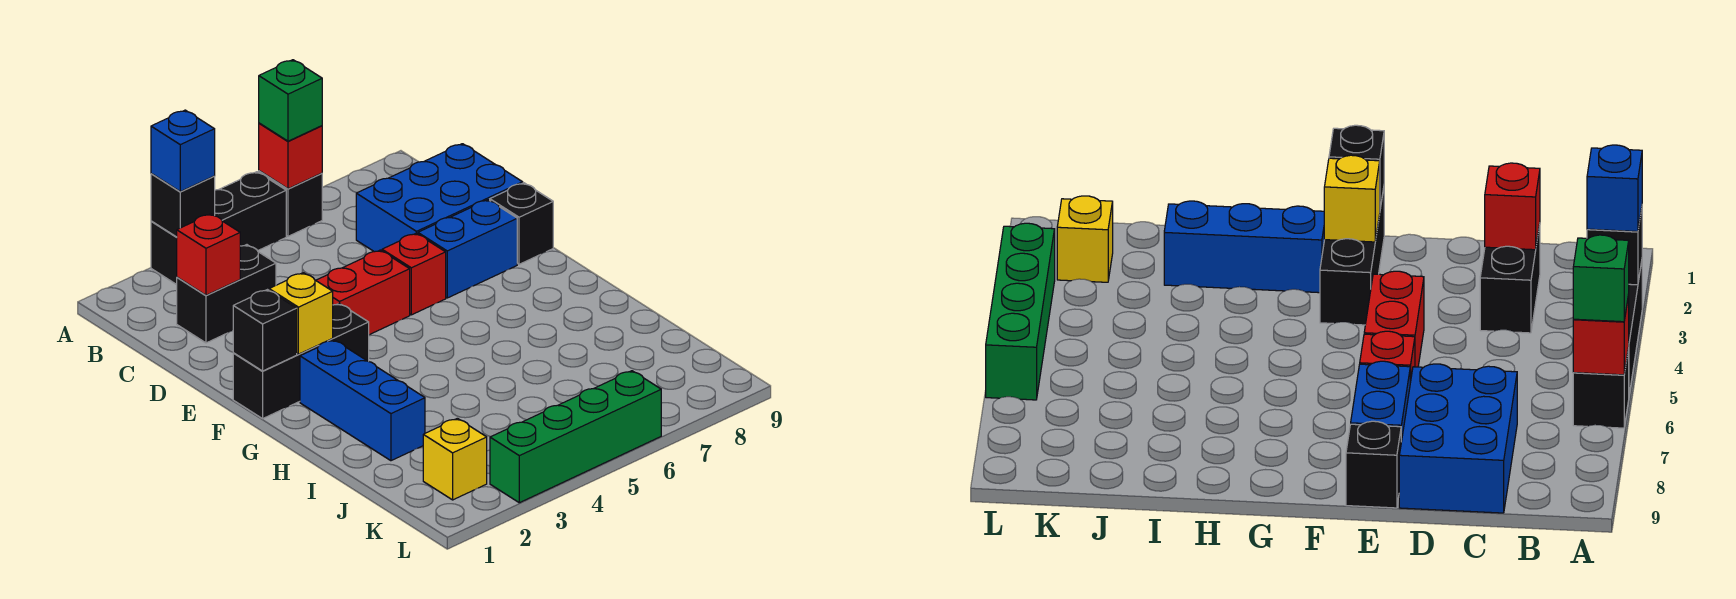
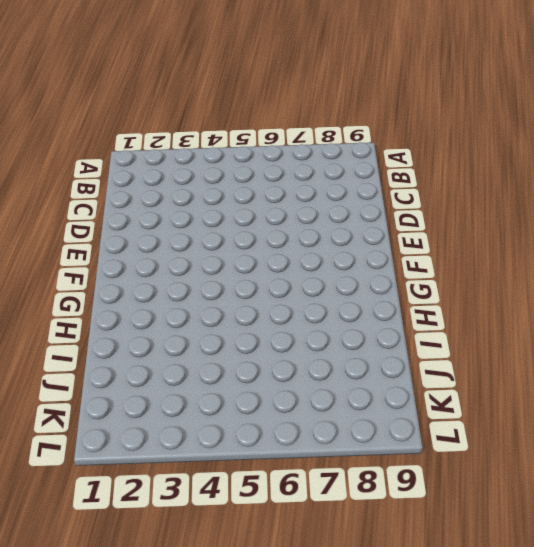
none -> black 1x3 brick [151,172,286,285]
none -> black 1x1 brick [259,171,322,236]
none -> black 1x2 brick [177,245,276,343]

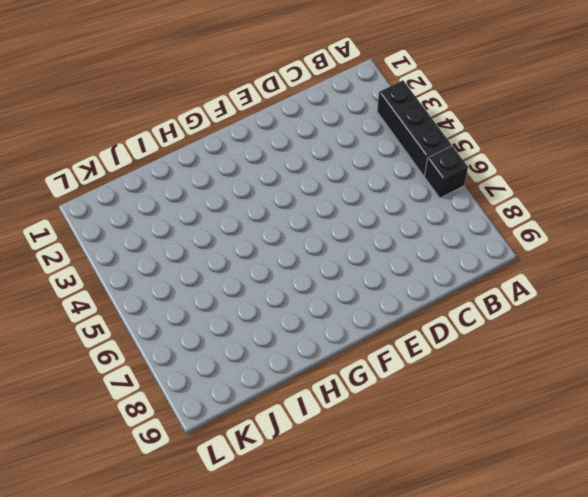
none -> black 1x2 brick [177,245,276,343]
none -> blue 2x3 brick [356,144,523,252]
none -> red 1x2 brick [316,250,410,335]

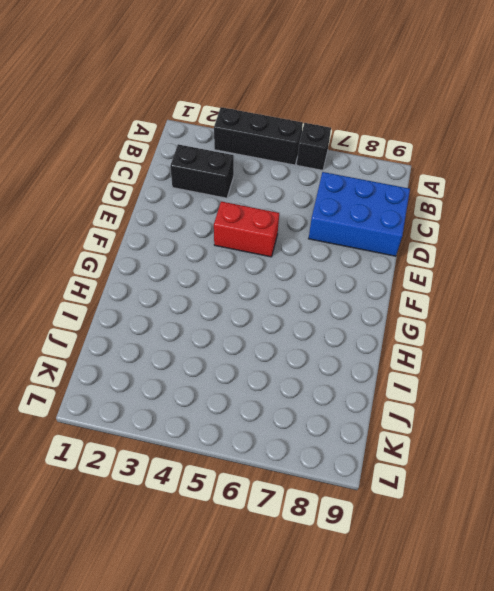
none -> red 1x1 brick [382,233,446,315]
none -> blue 1x2 brick [418,200,517,298]
none -> black 1x1 brick [490,183,553,264]

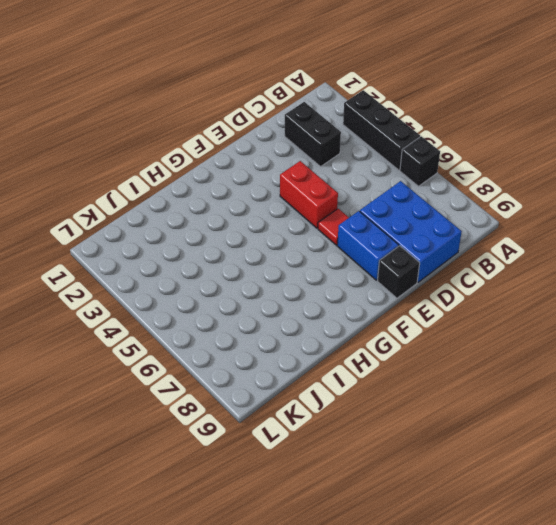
red 1x1 tile [318,209,349,245] -> red 1x1 brick [382,233,446,315]
none -> black 1x3 brick [233,303,369,419]
none -> blue 1x3 brick [300,340,425,461]
none -> yellow 1x1 brick [423,418,487,500]

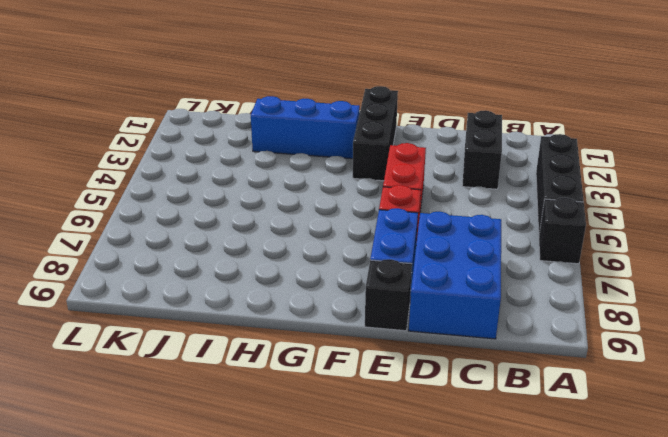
none -> yellow 1x1 brick [423,418,487,500]
none -> green 1x4 brick [490,371,661,503]
none -> black 1x1 brick [151,174,215,237]

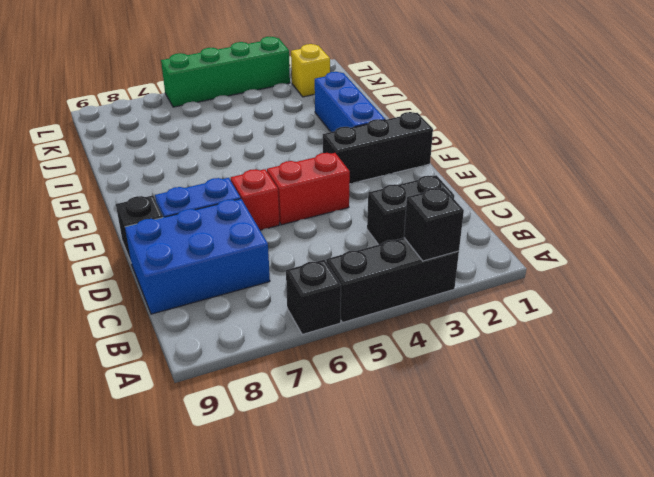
none -> red 1x1 brick [259,123,322,189]
none -> red 1x1 brick [177,214,240,295]
none -> black 1x1 brick [233,290,297,371]

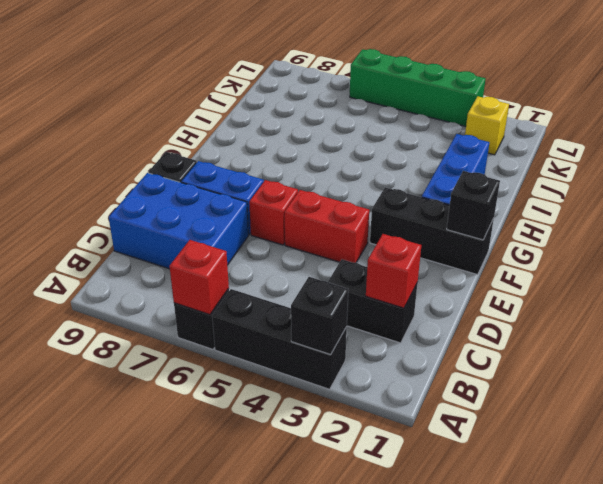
none -> yellow 1x1 brick [269,273,333,354]
none -> blue 1x1 brick [151,110,215,192]
none -> green 1x1 brick [259,60,322,141]

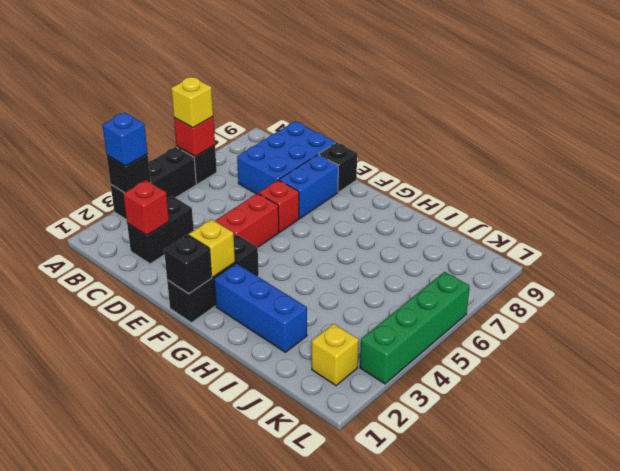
yellow 1x1 brick [171,77,213,128] -> green 1x1 brick [259,60,322,141]

